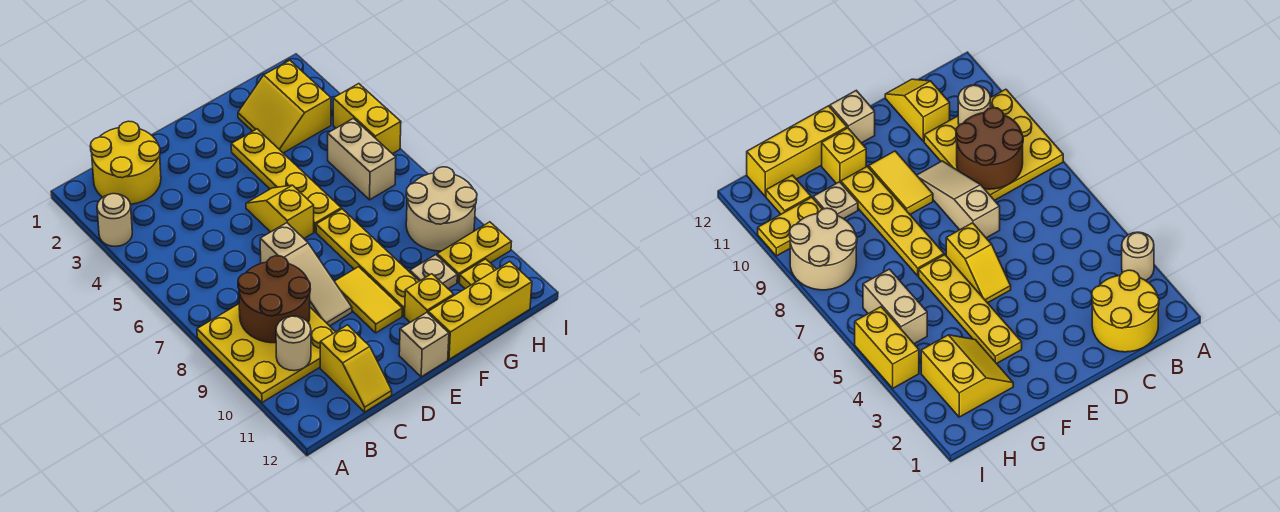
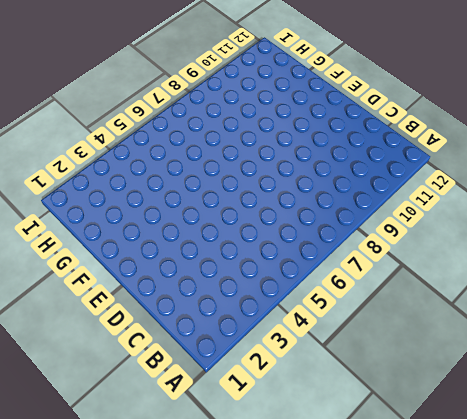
none -> tan 1x1 round brick [97,194,132,246]
none -> yellow 3x3 plate [197,304,335,403]
none -> yellow 2x2 round brick [90,121,161,204]

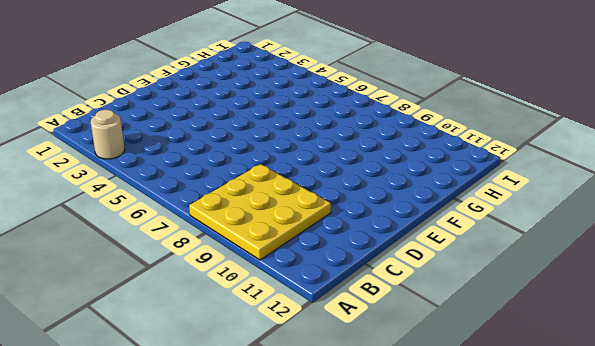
none -> yellow 2x2 round brick [90,121,161,204]
none -> yellow 1x2 slope [320,325,392,412]
none -> tan 1x3 slope [260,223,352,326]

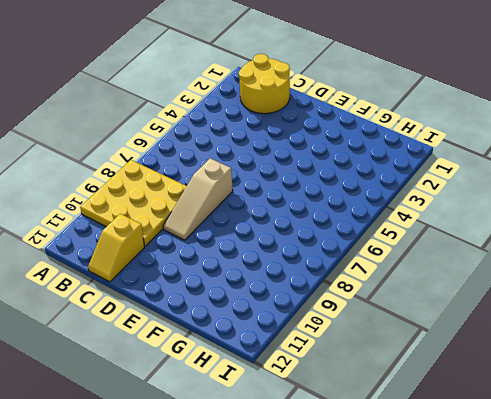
none -> tan 1x1 round brick [97,194,132,246]
none -> yellow 1x2 slope [246,185,314,238]
none -> yellow 1x2 tile [334,267,402,333]

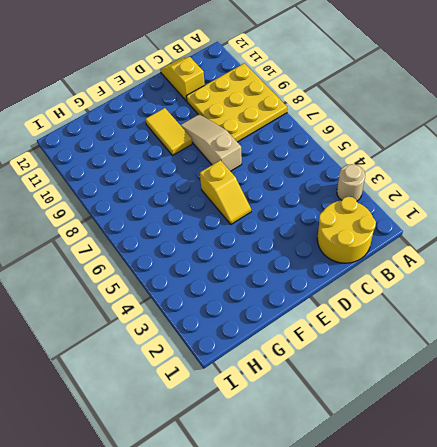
none -> tan 1x1 brick [399,313,449,377]
none -> yellow 1x4 plate [231,129,341,232]
none -> yellow 1x4 plate [316,209,419,316]

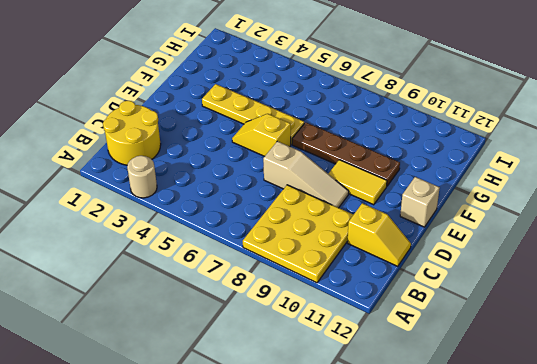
brown 1x4 plate [292,122,400,186] -> yellow 1x4 plate [316,209,419,316]
none -> yellow 1x1 brick [405,274,454,322]
none -> yellow 1x3 brick [428,262,532,359]
none -> yellow 2x2 slope [238,60,331,153]

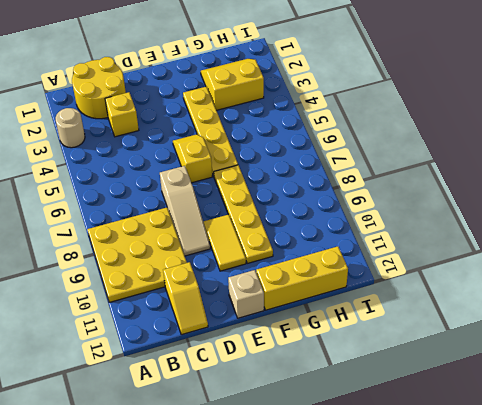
yellow 1x1 brick [105,92,139,137] -> yellow 1x1 brick moved to [405,274,454,322]
yellow 2x2 slope [201,59,264,110] -> yellow 2x2 slope turned to [238,60,331,153]
none -> tan 1x1 plate [410,255,457,289]
none -> tan 1x2 brick [328,118,396,200]
none -> tan 2x2 round brick [406,167,477,251]

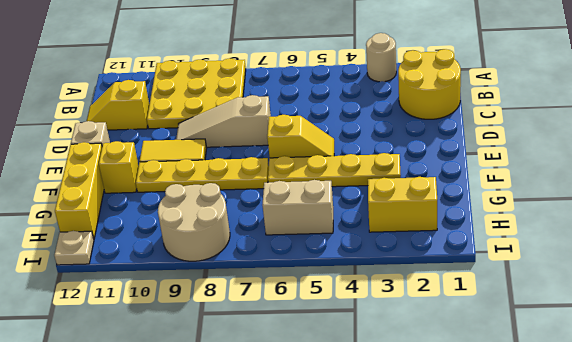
tan 1x1 plate [54,231,94,265] -> tan 1x1 plate moved to [410,255,457,289]
none -> yellow 1x2 plate [437,222,511,282]
none -> yellow 1x1 plate [459,259,497,289]
none -> yellow 1x2 brick [333,84,401,154]

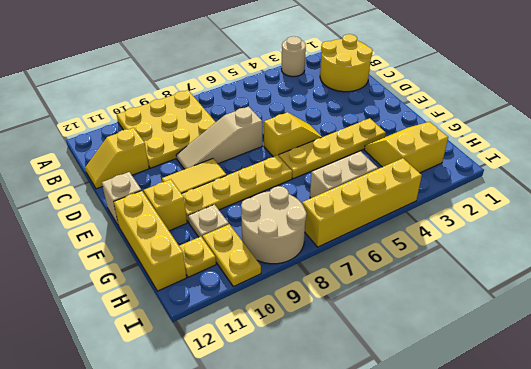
yellow 1x4 brick [302,158,422,247] -> yellow 1x2 brick [333,84,401,154]
none -> brown 2x2 round brick [238,256,310,343]
none -> tan 1x1 round brick [276,316,311,371]

